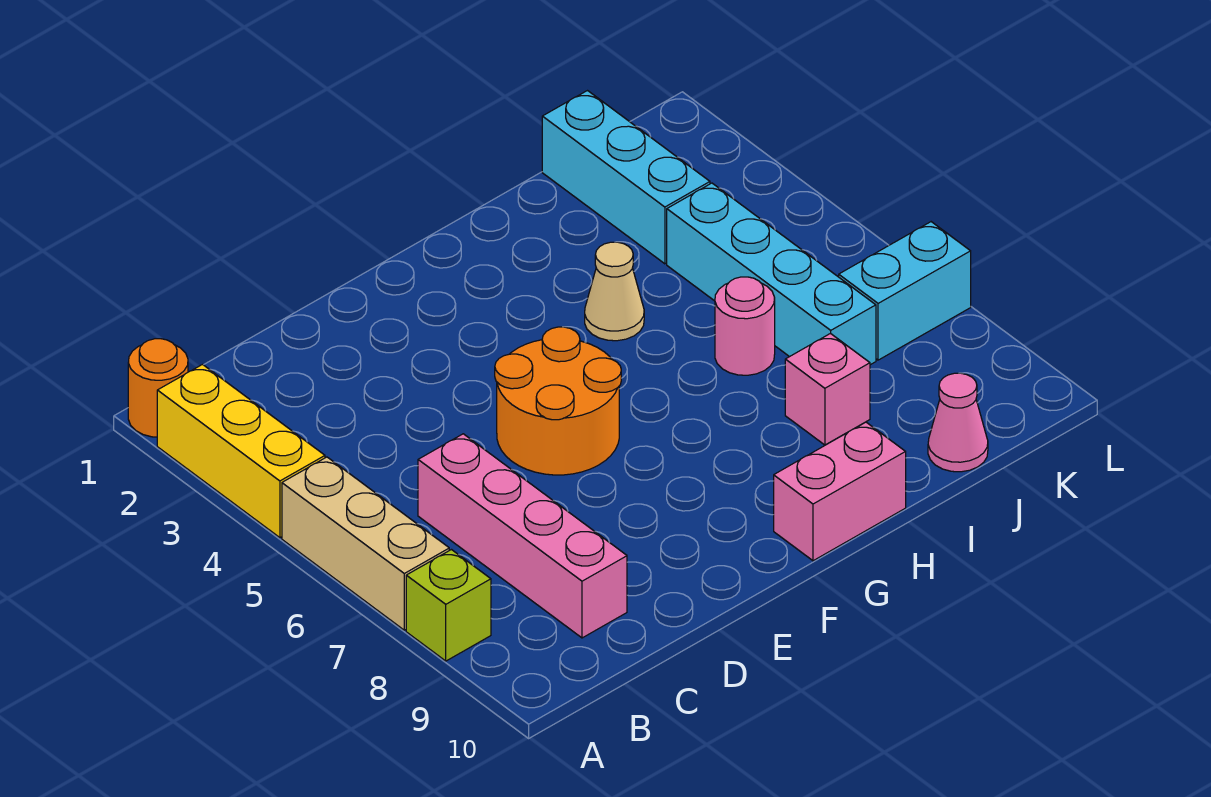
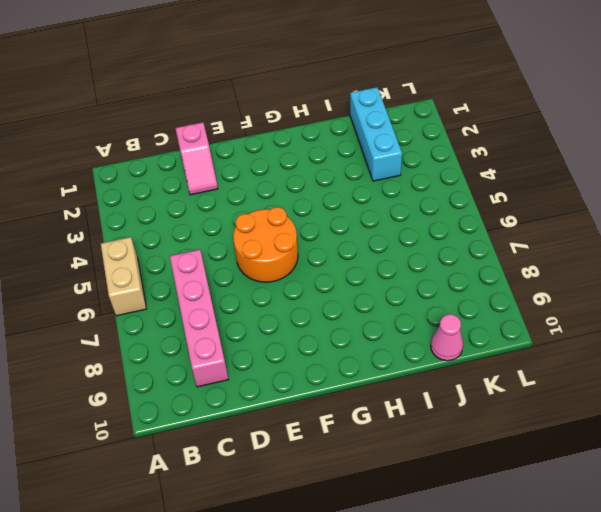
tan 1x2 brick [101,237,146,316] -> tan 1x3 brick [282,457,449,630]
pink 1x2 slope [175,122,218,195] -> none
none -> orange 1x1 round brick [128,339,188,437]
none -> yellow 1x3 brick [157,365,325,538]
none -> lime 1x1 brick [406,550,491,661]

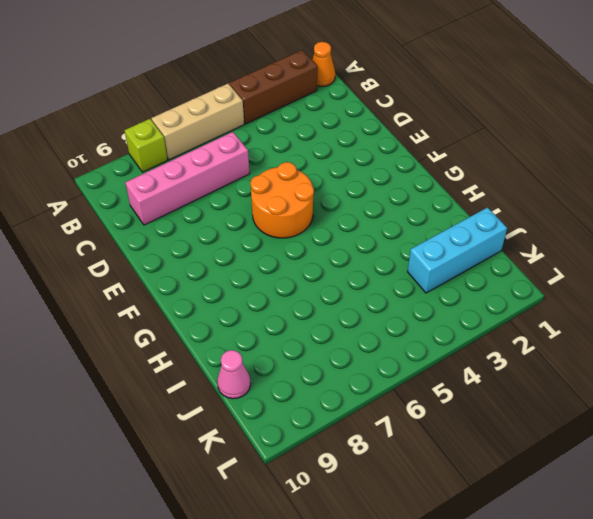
orange 1x1 cone [312,42,335,86] -> orange 1x1 round brick [128,339,188,437]
brown 1x3 brick [230,50,317,124] -> yellow 1x3 brick [157,365,325,538]
none -> pink 1x2 brick [774,422,906,561]
none -> tan 1x1 cone [585,242,644,341]
none -> pink 1x1 round brick [715,277,775,375]

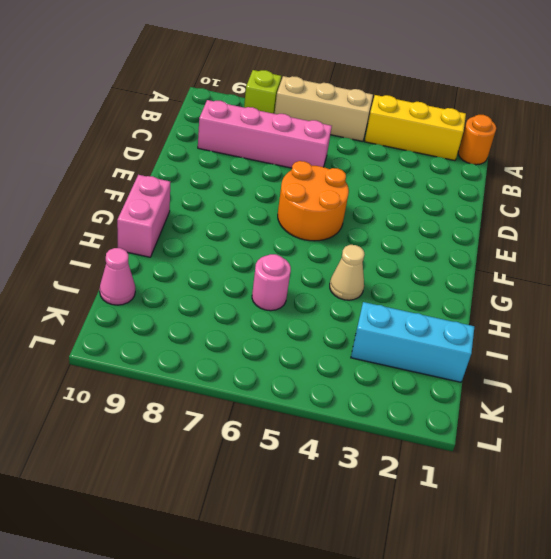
none -> pink 1x1 brick [785,333,870,445]
none -> cyan 1x4 brick [667,183,876,365]
none -> cyan 1x2 brick [839,222,971,360]

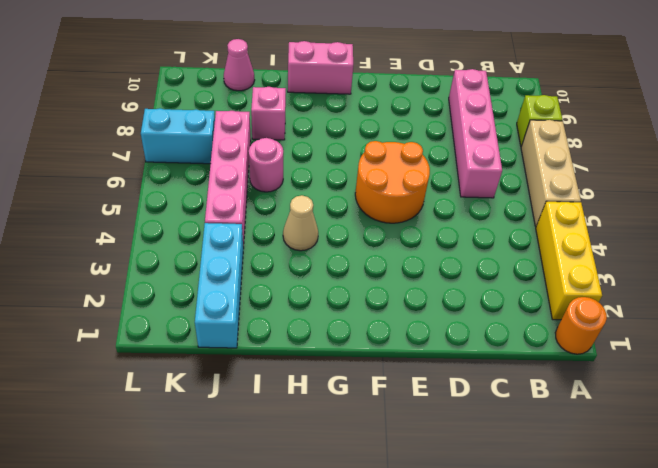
pink 1x4 brick [205,111,251,249] -> cyan 1x4 brick [667,183,876,365]

